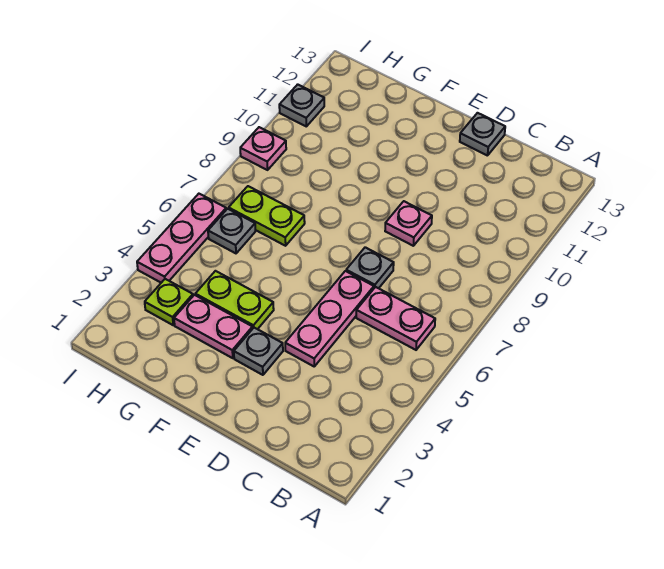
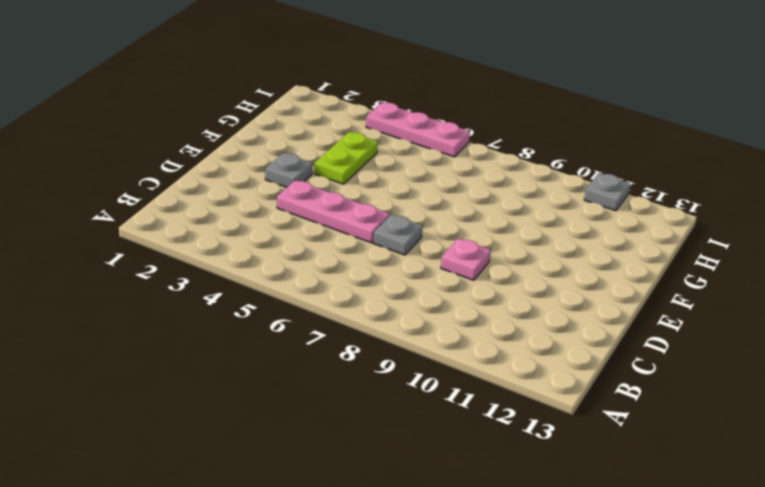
none -> pink 1x2 plate [356,287,435,350]
none -> grey 1x1 plate [460,113,505,156]
none -> pink 1x2 plate [174,295,253,358]

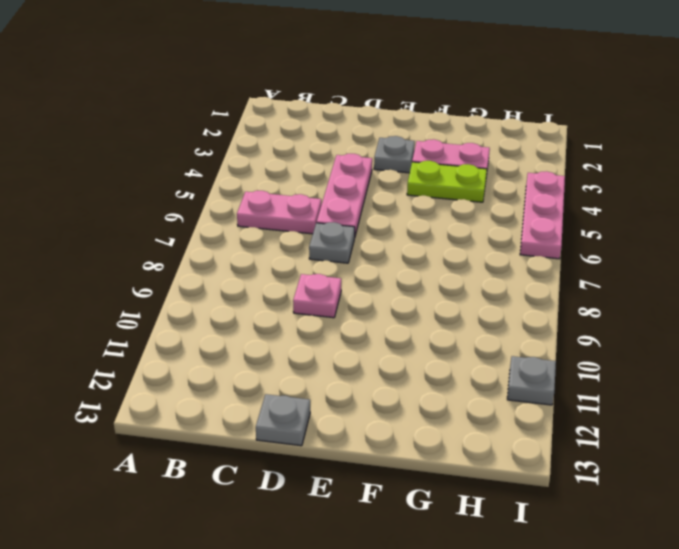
none -> lime 1x2 plate [229,186,305,246]
none -> lime 1x1 plate [145,279,193,325]
none -> grey 1x1 plate [208,209,255,253]

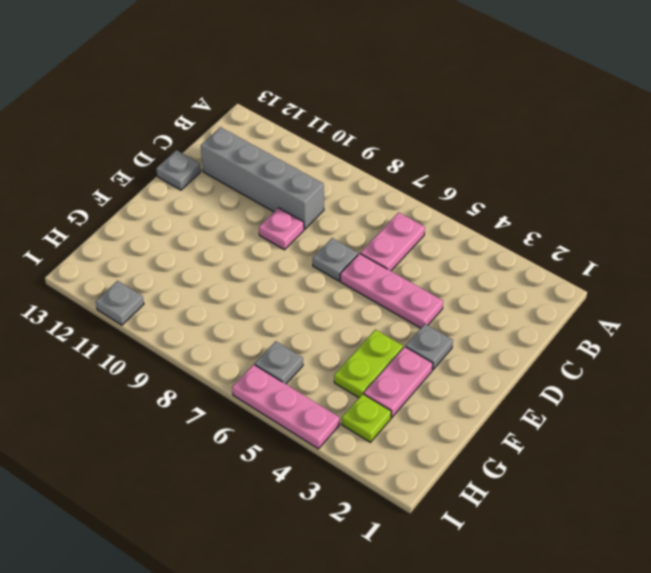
grey 1x4 brick [201,127,324,229] -> none
none -> lime 1x2 plate [229,186,305,246]
none -> pink 1x1 plate [240,127,286,170]

